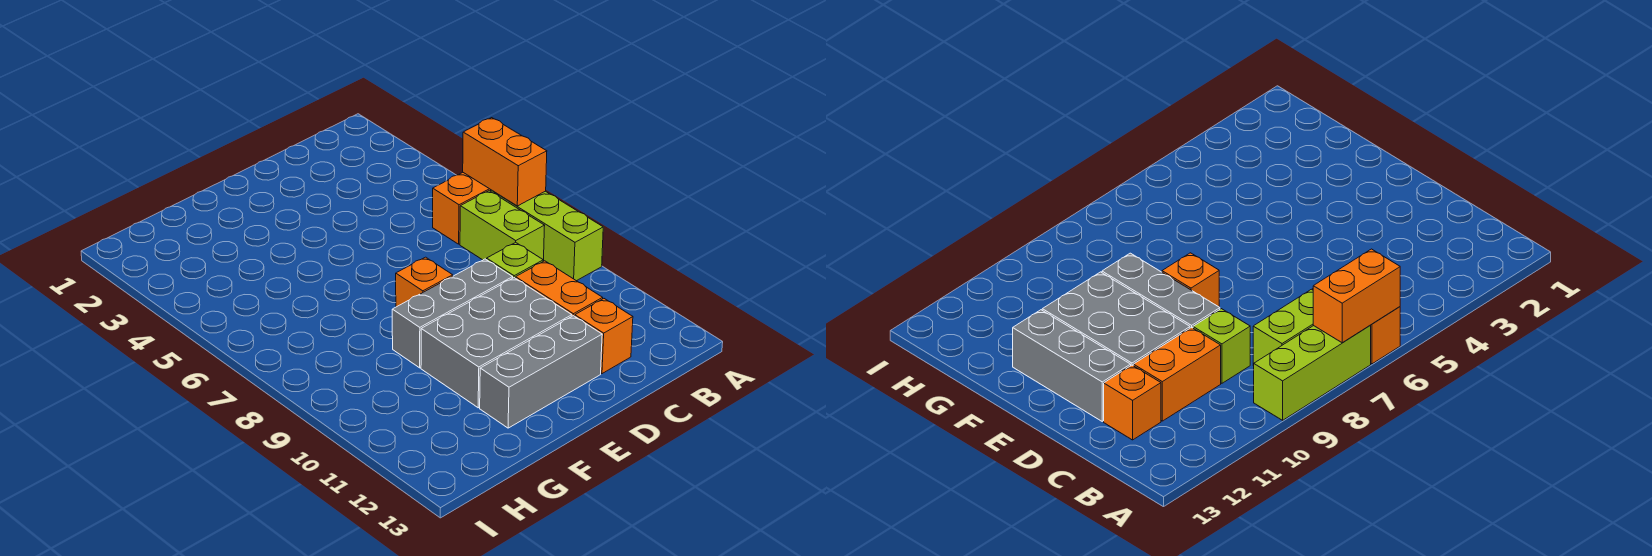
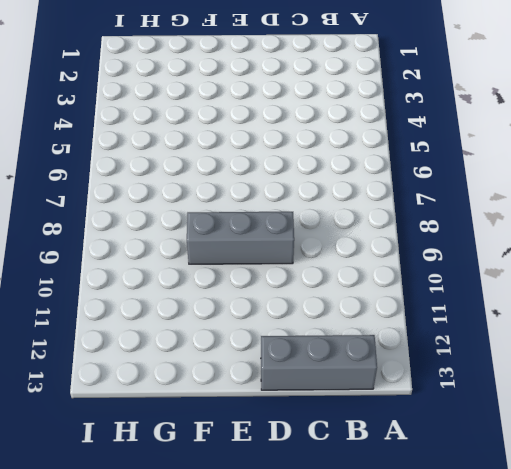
grey 1x3 brick [261,335,377,390] -> grey 1x3 brick moved to [480,316,602,428]
none -> orange 1x2 brick [433,173,491,244]
none -> lime 1x3 brick [491,190,603,281]

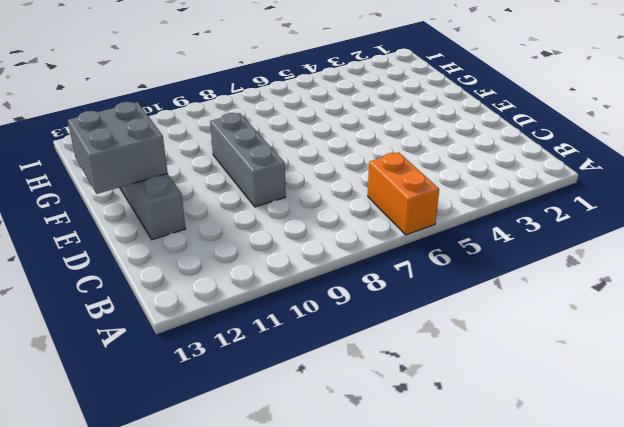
grey 2x2 brick [68,102,168,194] -> none
none -> lime 1x3 brick [491,190,603,281]
none -> lime 1x2 brick [460,191,545,261]

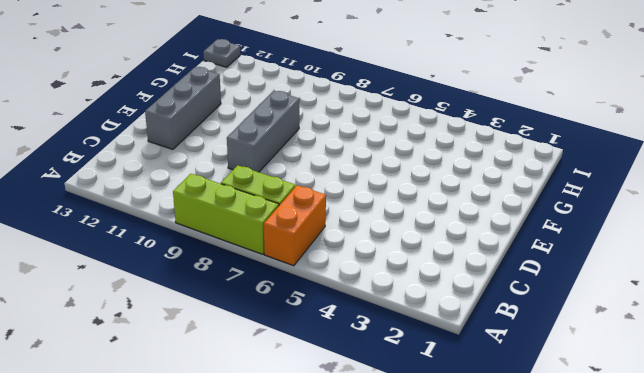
grey 1x1 plate [203,39,241,67] -> none
none -> lime 1x1 brick [487,242,543,278]
none -> orange 1x2 brick [516,261,603,316]

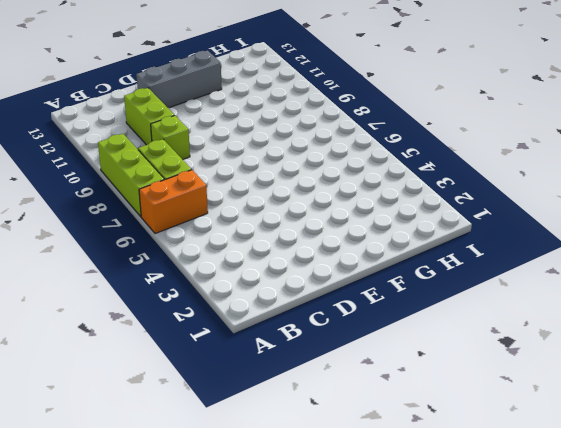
lime 1x2 brick [124,88,174,145] -> orange 1x2 brick [516,261,603,316]
none -> orange 1x1 brick [575,299,633,374]
none -> grey 1x3 brick [392,259,513,368]

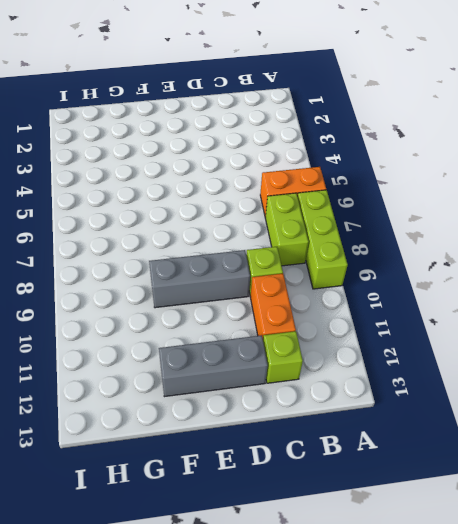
lime 1x1 brick [263,331,303,383] -> orange 1x1 brick [575,299,633,374]
none -> grey 2x3 brick [421,278,572,408]
none -> orange 1x1 brick [396,257,453,307]

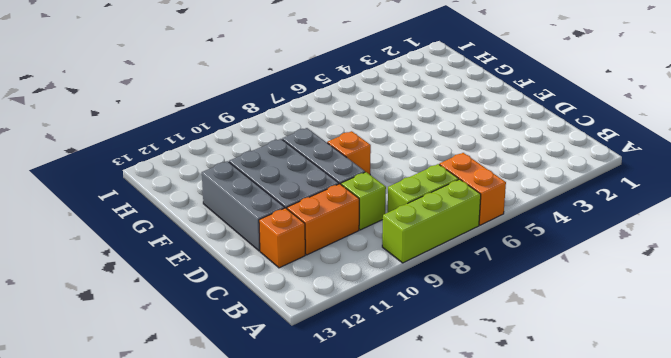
none -> orange 1x2 brick [463,118,547,206]

